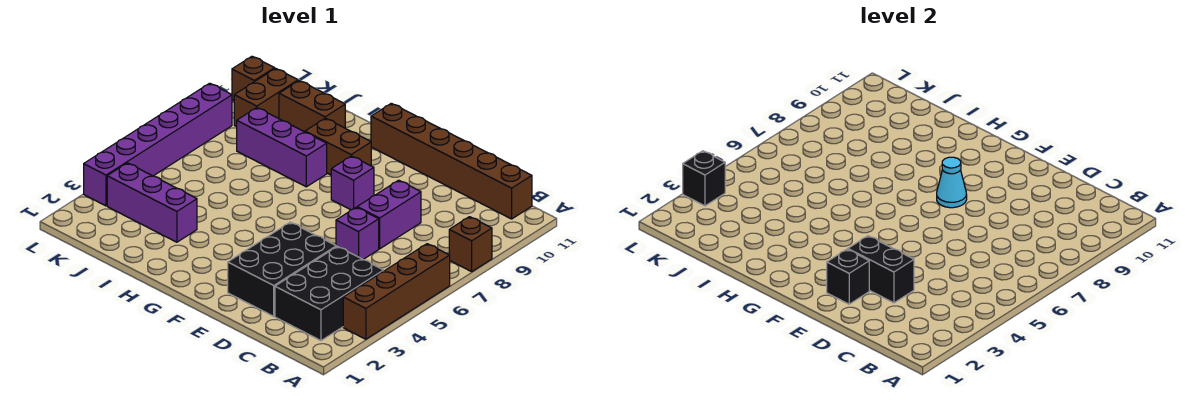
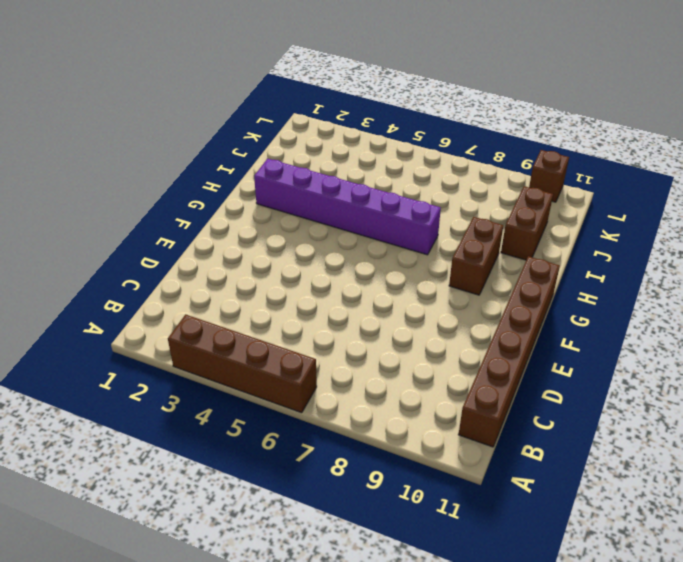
purple 1x6 brick [254,159,441,255] -> purple 1x6 brick moved to [84,83,232,206]
none -> brown 1x1 brick [449,217,492,272]
none -> black 2x3 brick [275,247,384,341]
none -> black 2x3 brick [228,222,336,316]

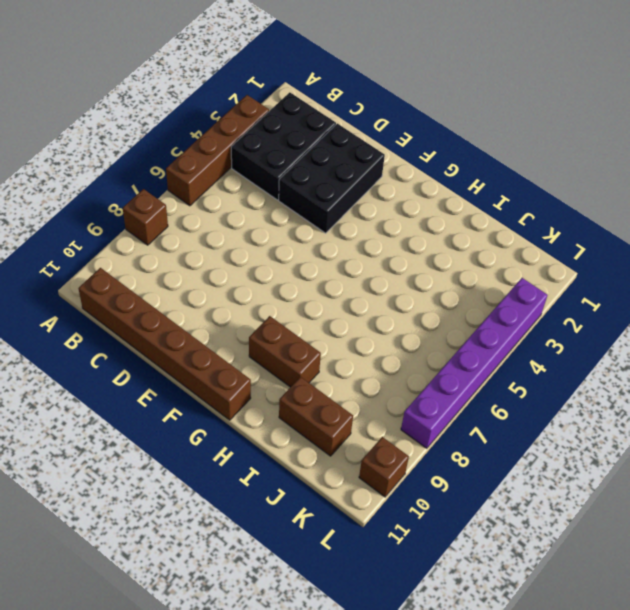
none -> purple 1x1 brick [336,207,379,259]
none -> purple 1x2 brick [357,180,421,249]
none -> purple 1x1 brick [331,156,374,210]

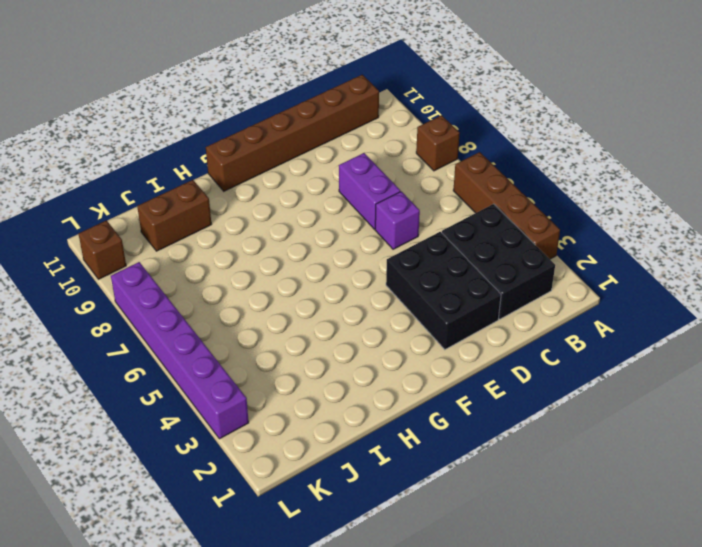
none -> purple 1x1 brick [331,156,374,210]
none -> brown 1x2 brick [305,118,371,175]
none -> purple 1x3 brick [237,108,327,187]

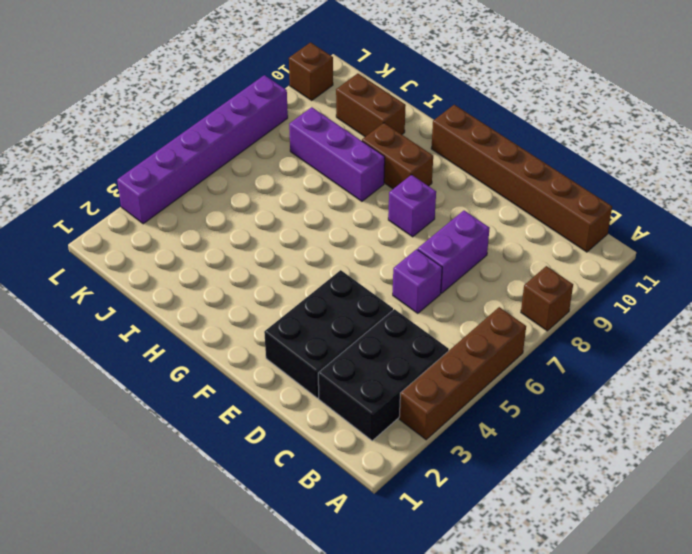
none -> purple 1x3 brick [107,163,197,242]
none -> brown 1x2 brick [234,68,298,127]
none -> black 1x2 brick [848,236,914,303]

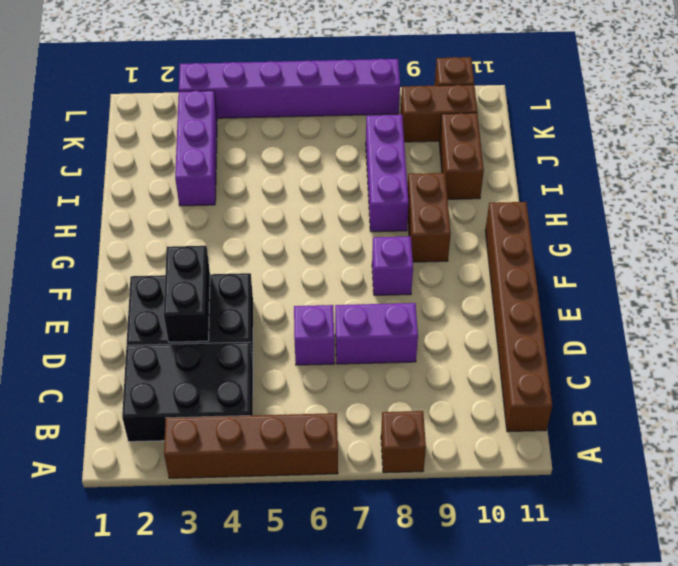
none -> black 1x1 brick [827,249,869,304]
none -> cyan 1x1 cone [937,157,967,208]
none -> black 1x1 brick [683,151,725,206]

